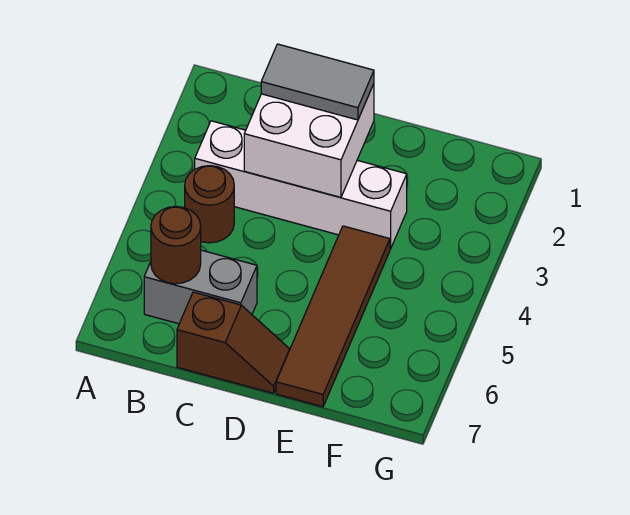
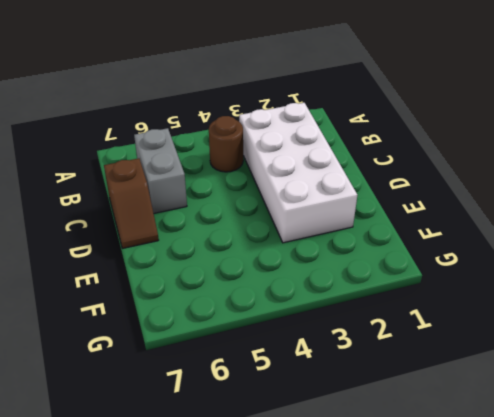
white 2x4 brick [239,103,357,243] -> white 1x4 brick [195,121,407,249]
none -> brown 1x4 tile [276,226,390,407]
none -> brown 1x1 round brick [151,206,201,284]

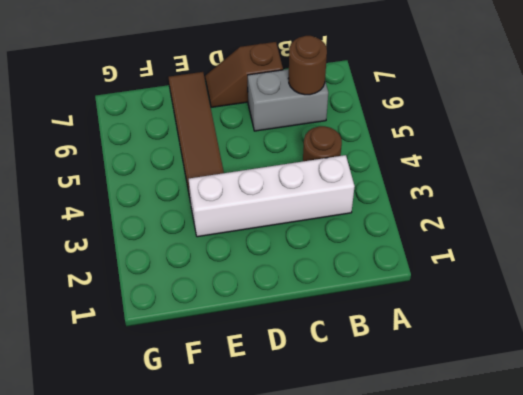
none -> white 2x2 brick [244,84,374,197]
none -> grey 1x2 tile [261,44,374,120]

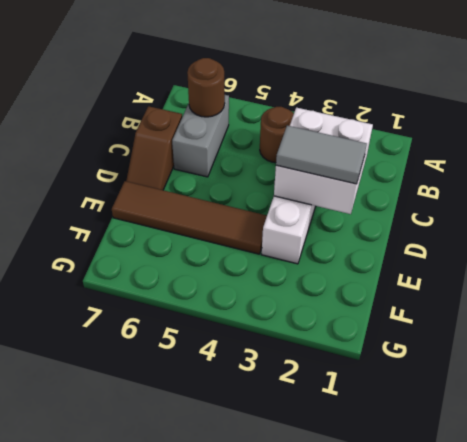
grey 1x2 tile [276,126,367,184] -> grey 1x2 tile turned to [261,44,374,120]

